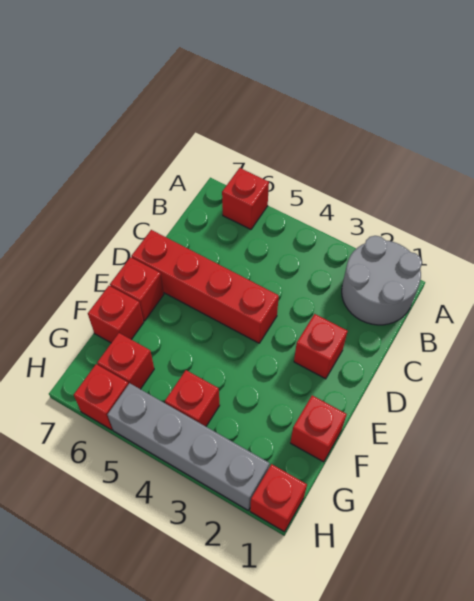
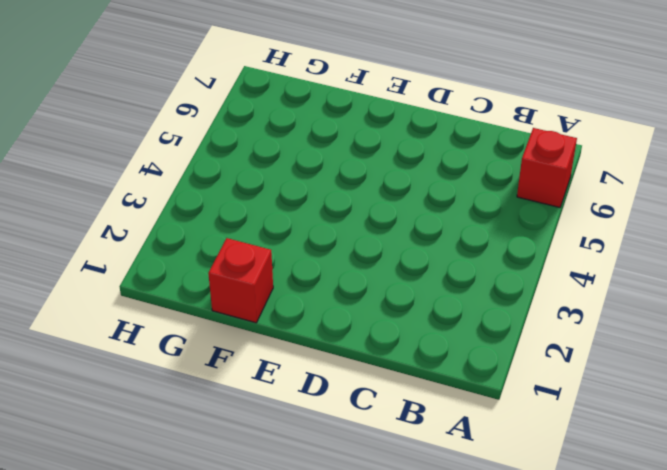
none -> grey 2x2 round brick [342,236,422,325]
none -> red 1x1 brick [294,314,347,379]
none -> red 1x4 brick [132,230,279,343]

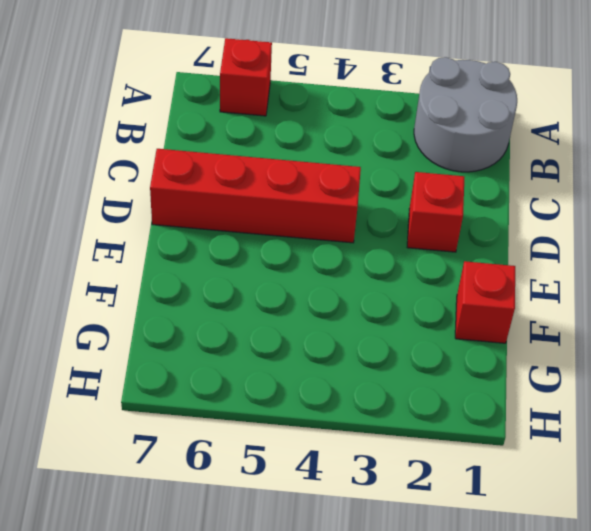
none -> red 1x1 brick [110,257,164,321]
none -> red 1x1 brick [88,286,144,343]
none -> red 1x1 brick [165,370,220,426]

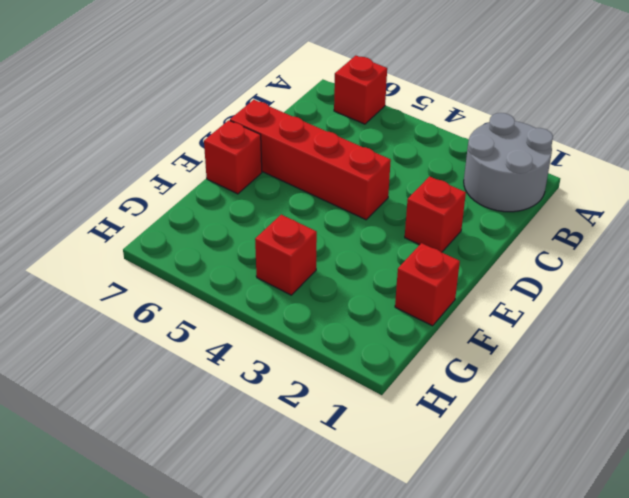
none -> red 1x1 brick [88,286,144,343]
none -> red 1x1 brick [97,333,154,389]
none -> red 1x1 brick [250,464,307,532]

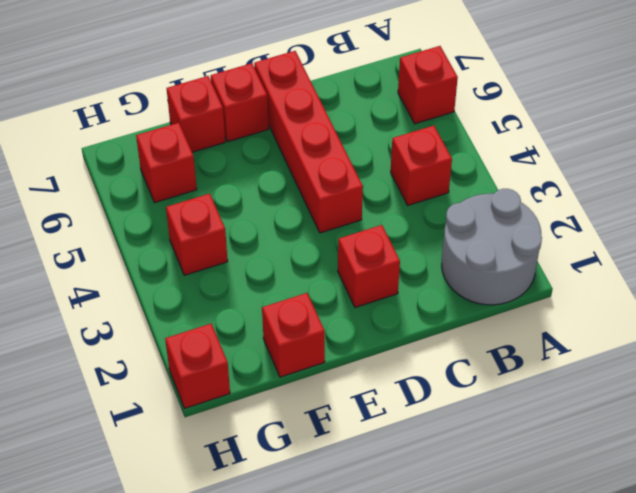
red 1x1 brick [391,126,452,205] -> red 1x1 brick moved to [74,364,128,430]
none -> grey 1x4 brick [107,383,270,511]

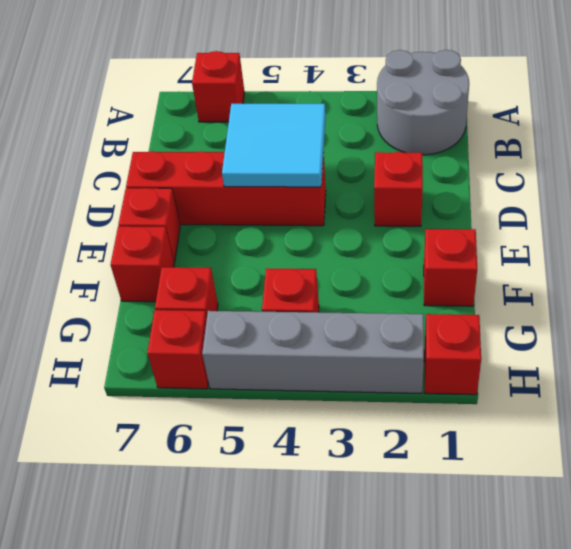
cyan 2x2 tile [222,104,326,187] -> none

